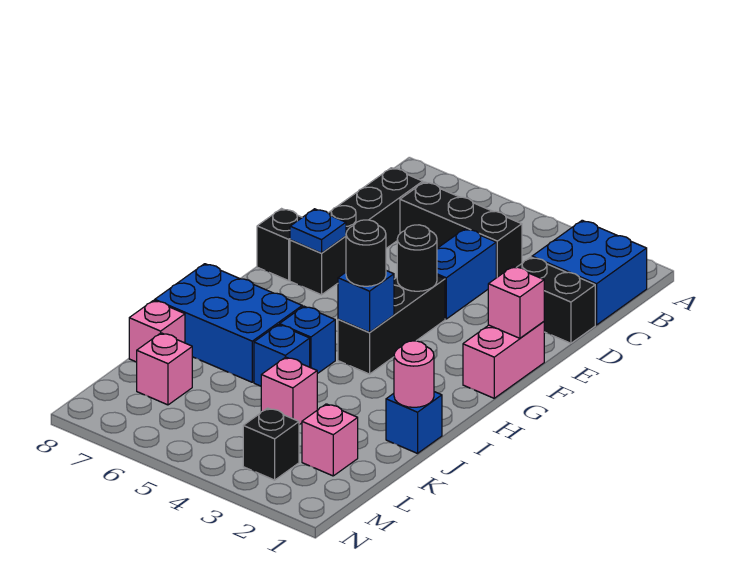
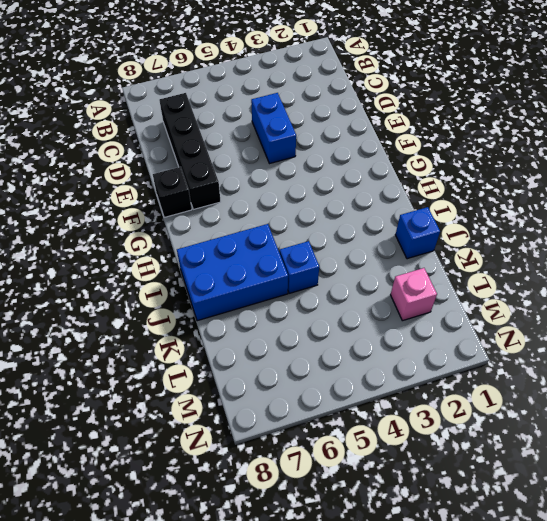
none -> blue 2x2 brick [532,220,647,325]
none -> black 1x3 brick [400,182,522,278]
none -> black 1x2 brick [516,257,595,343]

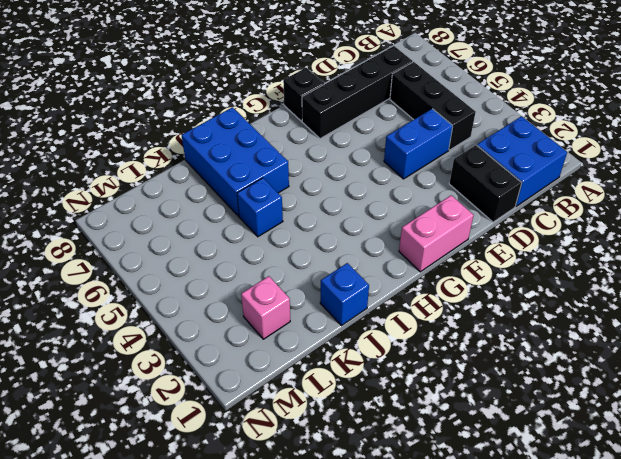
none -> black 1x3 brick [338,276,445,374]
none -> blue 1x1 brick [280,306,335,374]
none -> pink 1x1 brick [261,357,317,425]

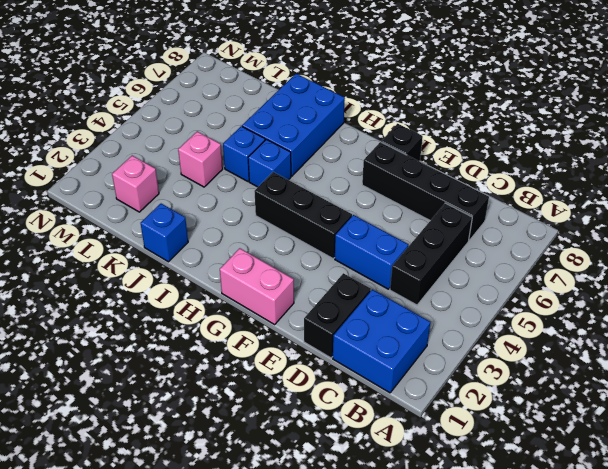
none -> pink 1x1 brick [129,300,185,362]
none -> pink 1x1 brick [137,333,192,405]
none -> black 1x1 brick [243,408,299,480]

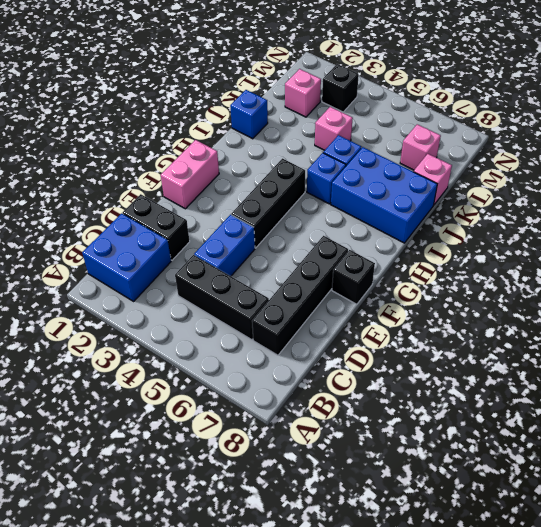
none -> pink 1x1 brick [488,266,544,338]
none -> black 1x1 round brick [397,225,437,291]
none -> blue 1x1 plate [290,209,346,253]

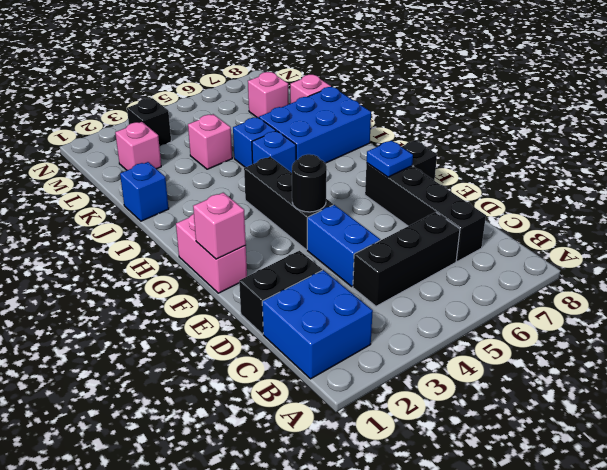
none -> blue 1x1 brick [338,271,394,333]
none -> pink 1x1 round brick [394,341,434,407]
none -> black 1x1 round brick [346,220,386,286]

